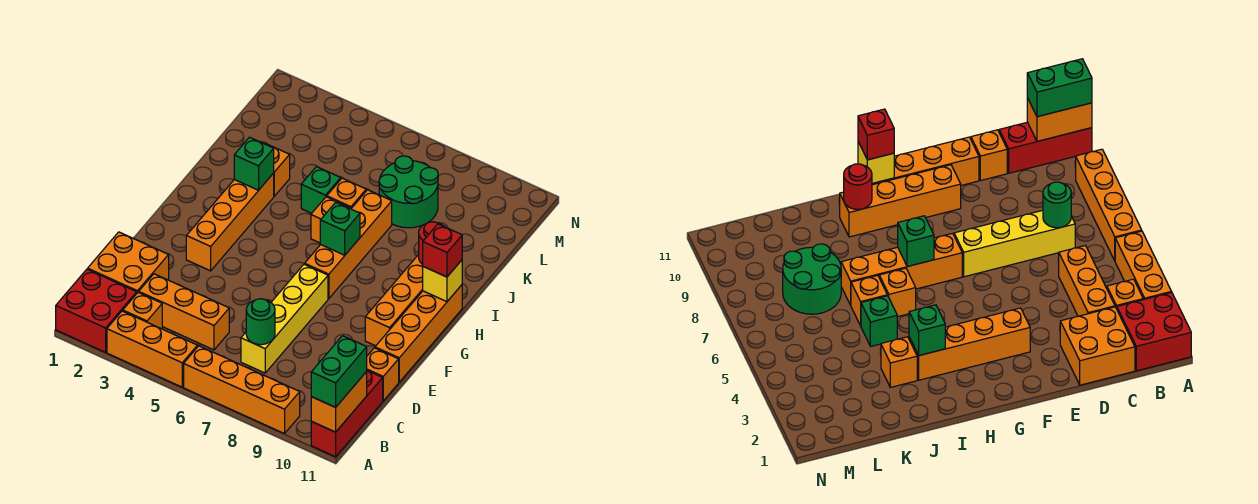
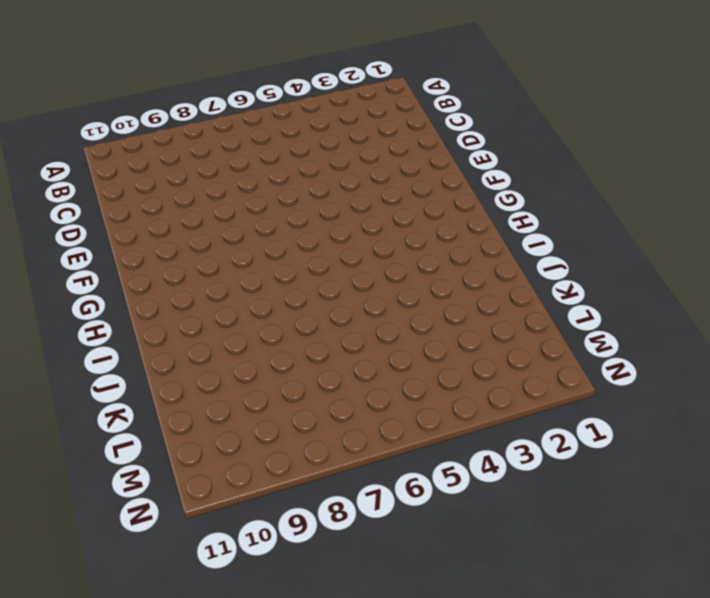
none -> red 2x2 brick [56,269,137,352]
none -> orange 1x3 brick [107,311,197,387]
none -> orange 1x4 brick [184,346,300,434]

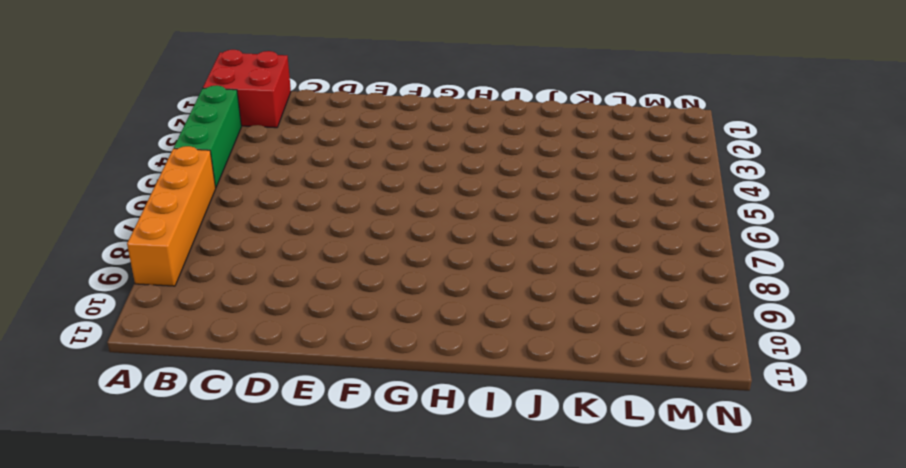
green 1x3 brick [174,85,241,188] -> orange 1x3 brick [107,311,197,387]
none -> red 1x3 brick [311,371,383,457]
none -> orange 1x1 brick [123,292,162,329]
none -> orange 2x2 brick [88,232,169,293]

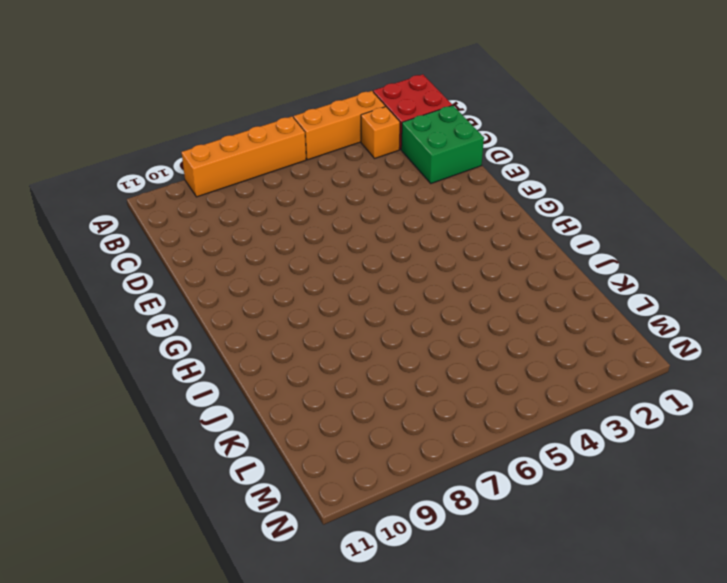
green 2x2 brick [401,105,484,183] -> orange 2x2 brick [88,232,169,293]
none -> red 1x3 brick [311,371,383,457]
none -> orange 1x3 brick [139,274,229,350]
none -> yellow 1x4 brick [241,264,328,373]

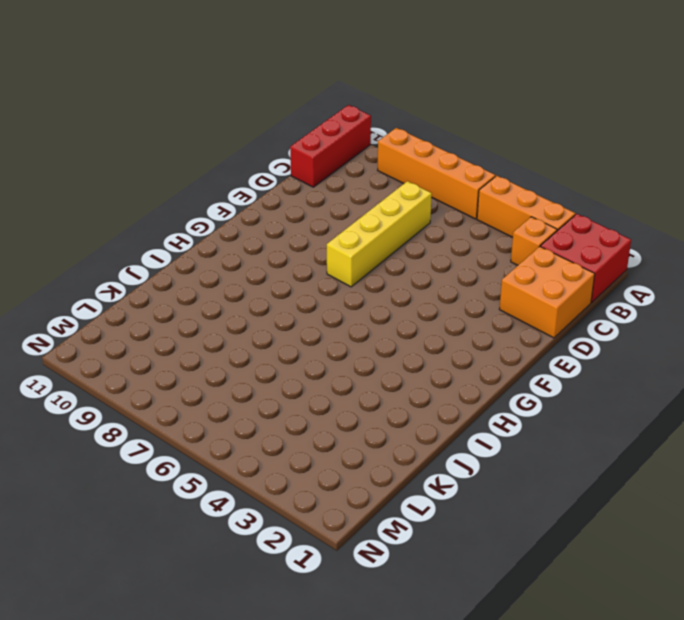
none -> orange 1x3 brick [139,274,229,350]
none -> orange 1x1 brick [367,348,399,401]
none -> orange 1x4 brick [375,285,462,382]

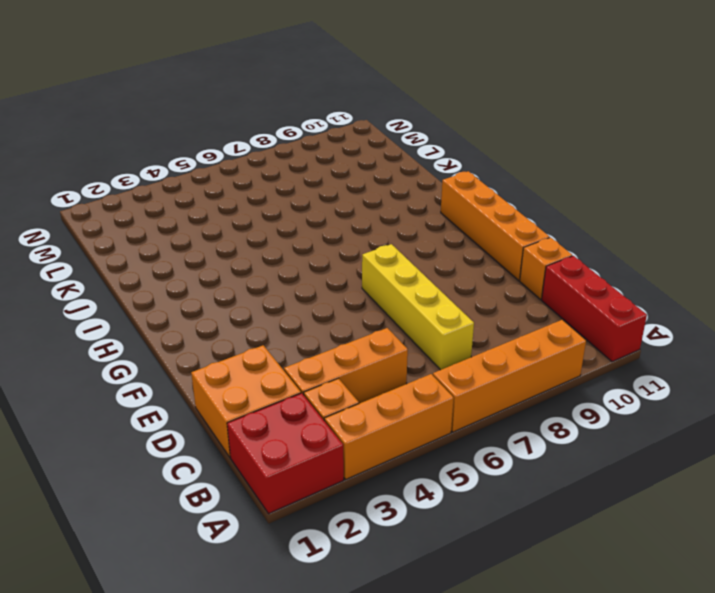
none -> orange 1x4 brick [186,173,274,271]
none -> orange 1x4 brick [365,255,423,346]
none -> orange 1x4 brick [305,190,392,299]

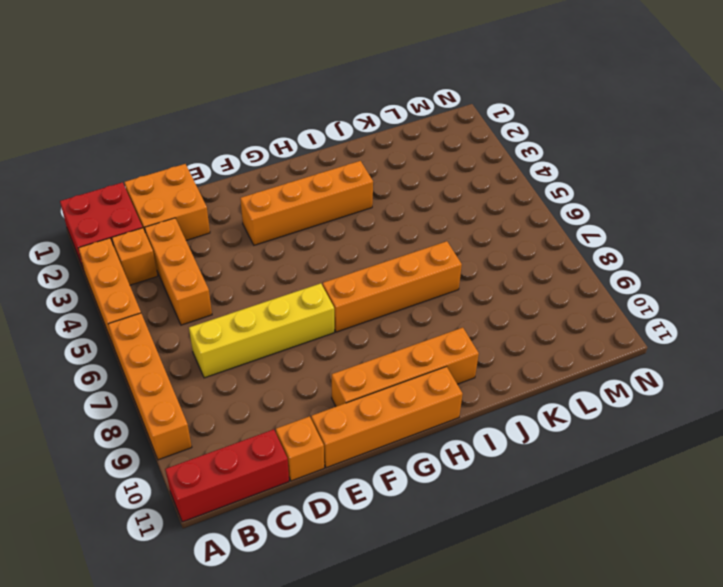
none -> orange 1x1 brick [311,197,350,243]
none -> orange 1x1 brick [265,143,290,196]
none -> green 1x1 brick [301,167,341,213]

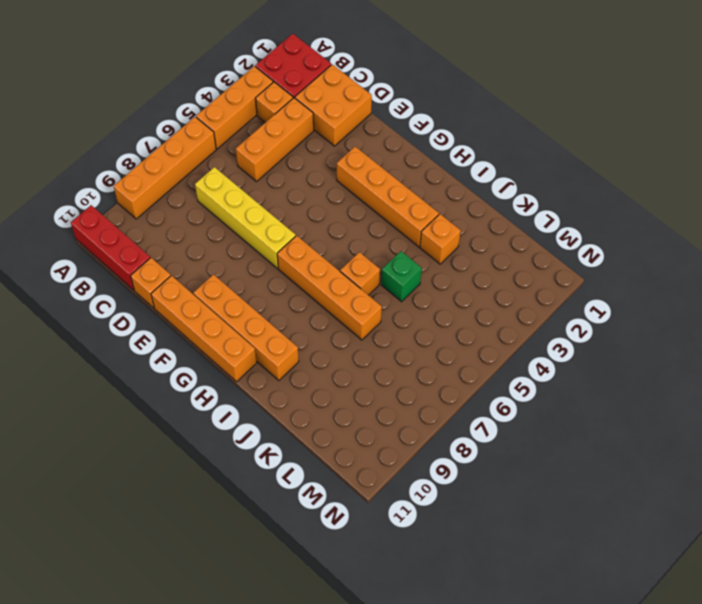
none -> orange 1x1 brick [327,178,366,209]
none -> green 2x2 round brick [379,156,438,228]
none -> orange 1x2 brick [311,372,367,432]

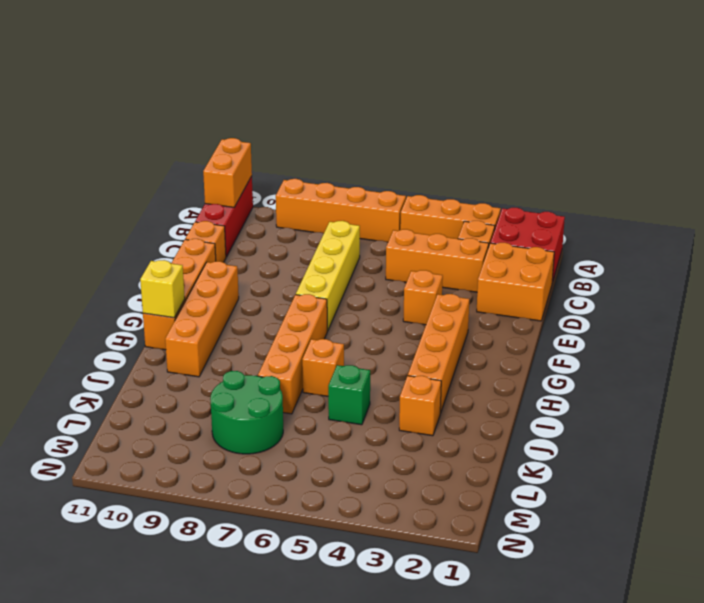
orange 1x1 brick [403,270,443,325] -> orange 1x1 brick moved to [327,178,366,209]
none -> green 1x1 round brick [246,299,275,345]
none -> green 1x1 brick [320,202,360,255]
none -> green 1x1 brick [234,137,274,190]

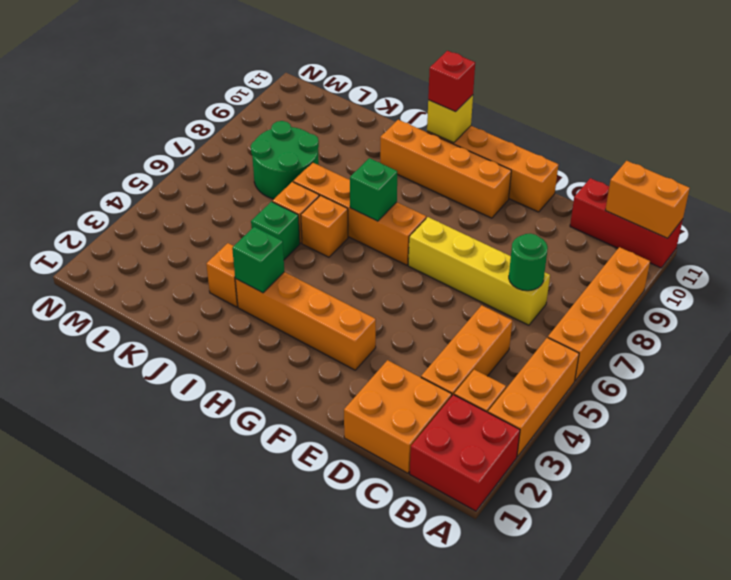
none -> orange 1x1 brick [367,348,399,401]
none -> red 1x1 round brick [419,222,443,264]
none -> green 1x2 brick [311,336,367,407]

